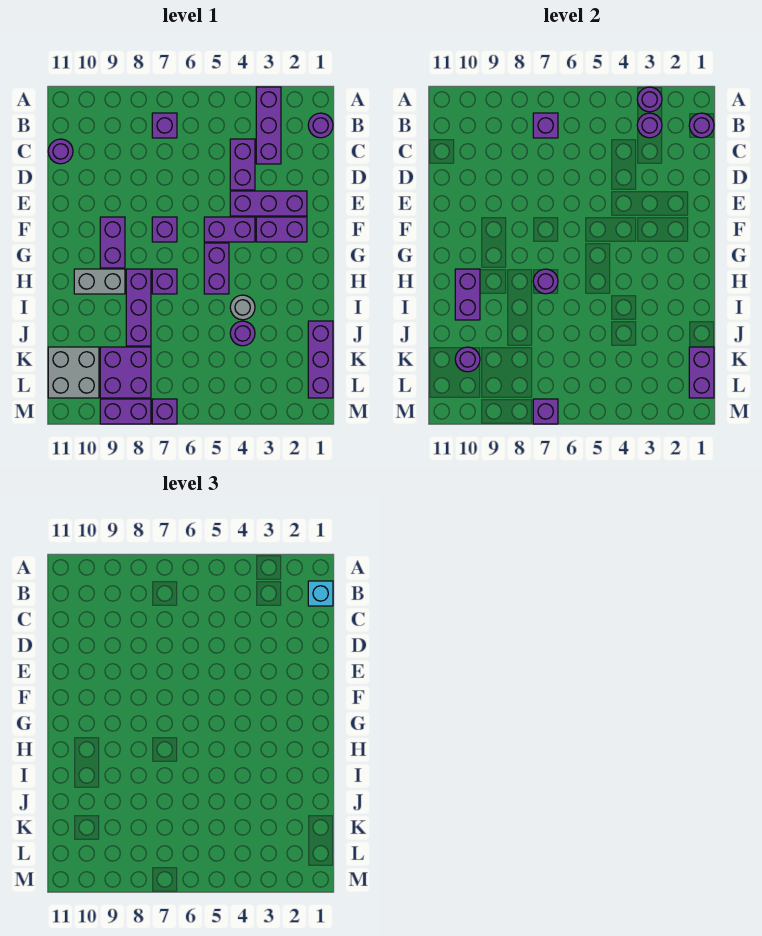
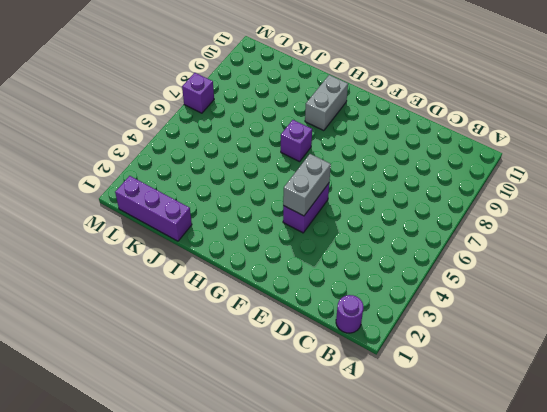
grey 1x2 brick [283,154,331,216] -> none
none -> purple 1x3 brick [256,87,281,164]
none -> purple 1x1 brick [152,113,177,138]
none -> purple 1x2 brick [230,139,255,190]
none -> purple 1x1 round brick [48,139,73,164]

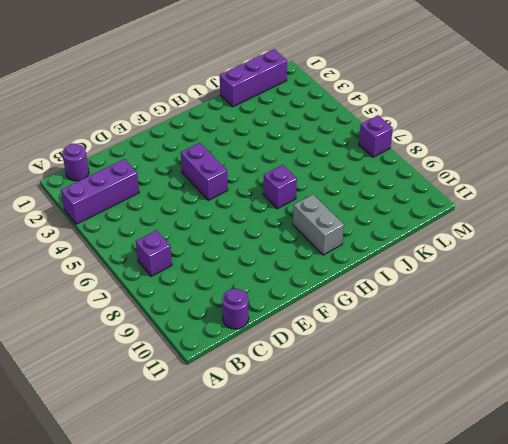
none -> purple 1x2 brick [230,139,255,190]
none -> purple 1x3 brick [230,191,307,216]
none -> purple 1x2 brick [256,217,307,242]
none -> purple 1x1 brick [152,217,177,242]

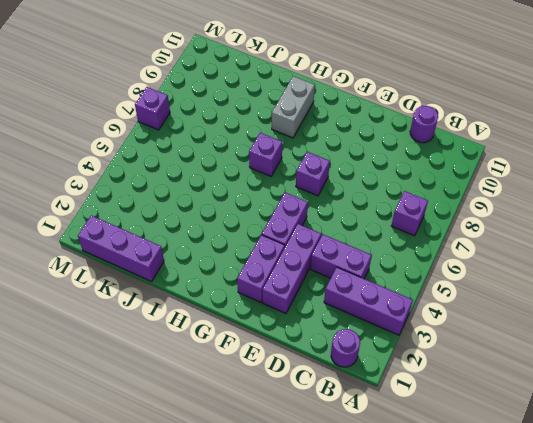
none -> purple 1x2 brick [100,217,125,268]
none -> purple 1x2 brick [204,243,229,294]
none -> purple 1x3 brick [126,269,151,346]
none -> grey 1x1 round brick [230,295,255,320]

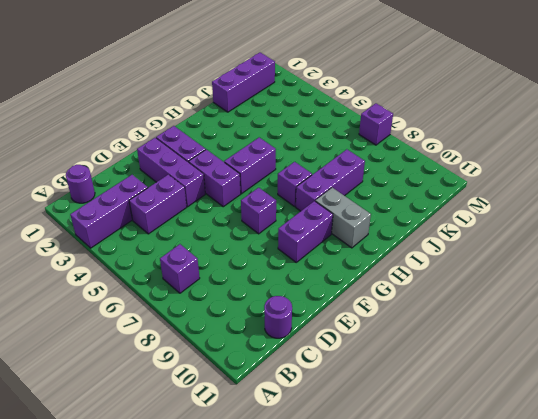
none -> grey 1x1 round brick [230,295,255,320]
none -> purple 1x1 round brick [230,321,255,346]
none -> purple 2x2 brick [100,347,151,398]
none -> grey 2x2 brick [48,347,99,398]

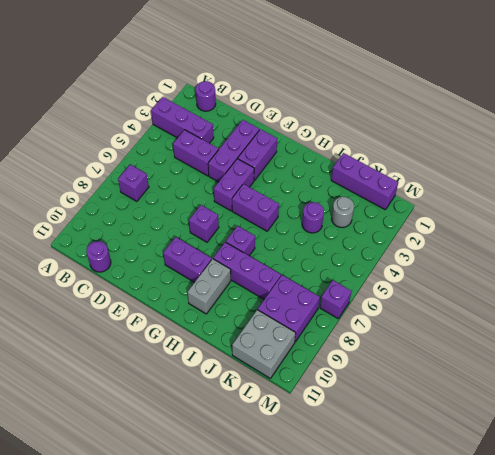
grey 1x1 round brick [332,197,354,227] -> grey 1x1 round brick moved to [230,295,255,320]
none -> purple 1x2 brick [100,399,151,424]
none -> purple 1x1 round brick [637,87,662,112]
none -> purple 1x1 round brick [689,113,714,138]
none -> purple 1x1 round brick [637,113,662,138]

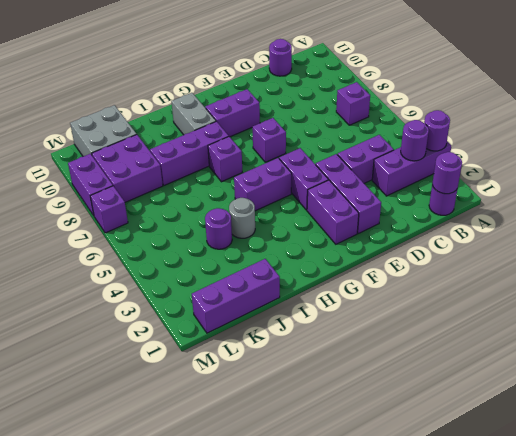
none -> purple 1x1 brick [533,113,558,138]
none -> purple 1x1 round brick [533,269,558,294]
none -> purple 1x2 brick [455,269,480,320]
none -> purple 1x2 brick [689,347,714,398]

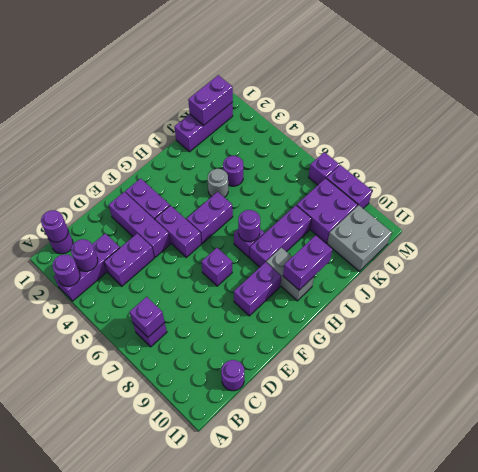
none -> purple 1x1 round brick [455,347,480,372]
none -> purple 1x1 brick [533,399,558,424]
none -> cyan 1x1 brick [308,581,333,606]

